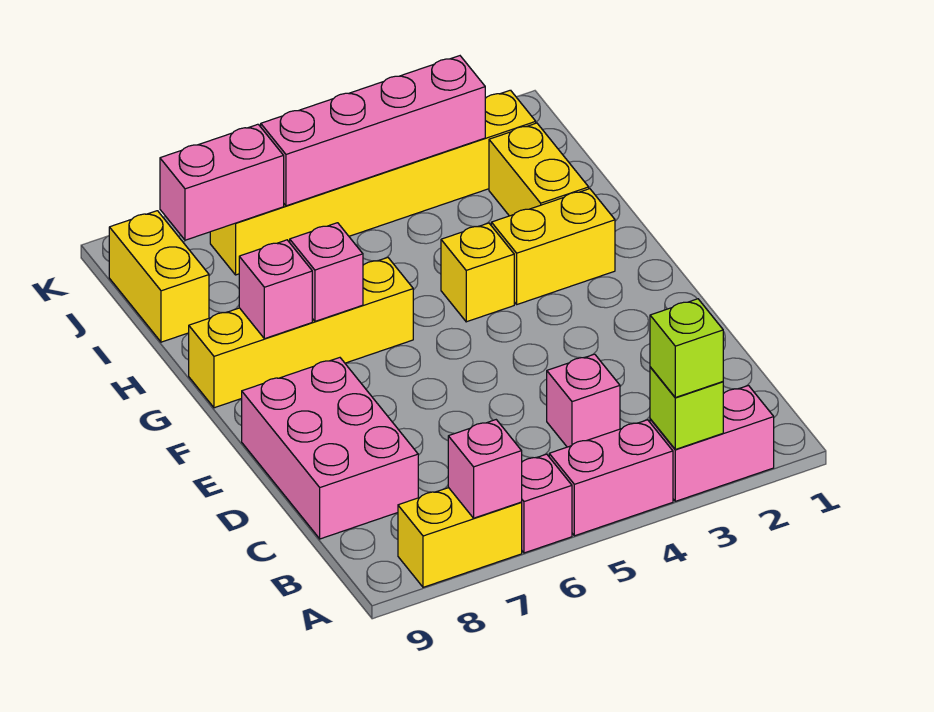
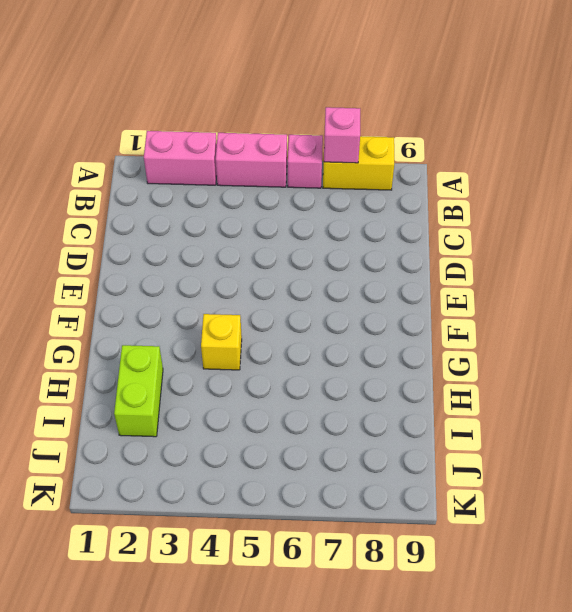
lime 1x2 brick [114,345,163,437] -> yellow 1x2 brick [489,123,589,216]
none -> pink 1x1 brick [547,354,620,447]
none -> pink 2x3 brick [242,358,418,539]
none -> yellow 1x2 brick [491,189,615,304]

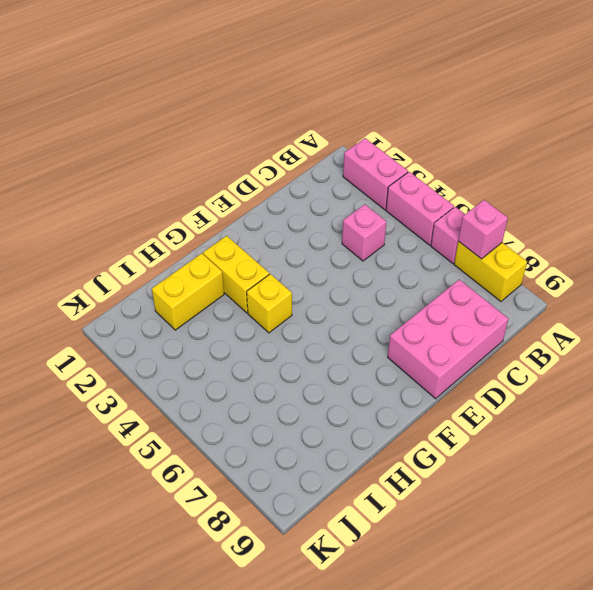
none -> yellow 1x4 brick [189,258,413,408]
none -> yellow 1x2 brick [109,211,209,342]
none -> yellow 1x6 brick [210,90,536,275]

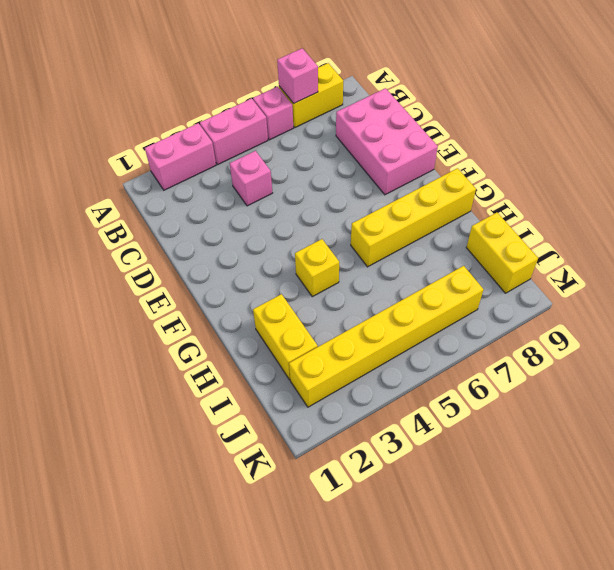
none -> yellow 1x2 brick [491,189,615,304]
none -> lime 1x1 brick [650,367,723,449]
none -> pink 1x1 brick [290,223,363,321]

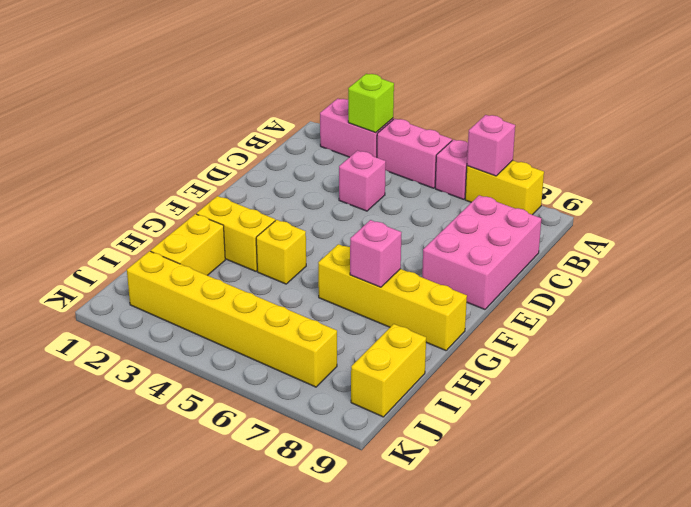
none -> pink 1x1 brick [239,240,312,339]
none -> pink 1x4 brick [261,56,485,206]
none -> pink 1x2 brick [160,124,284,240]

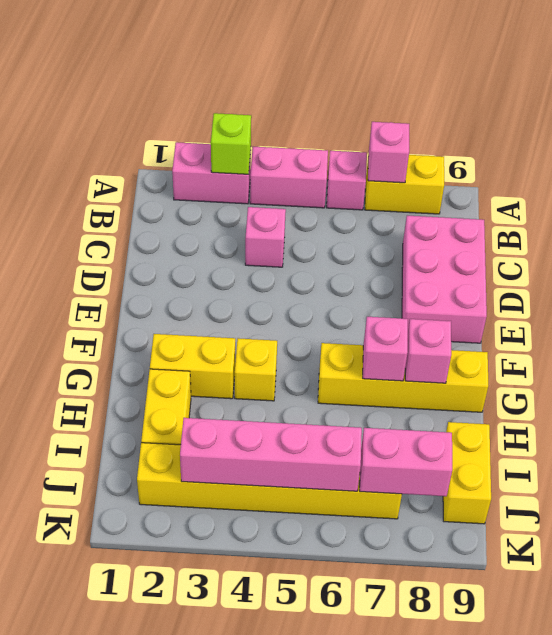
none -> lime 1x1 brick [650,299,723,398]

